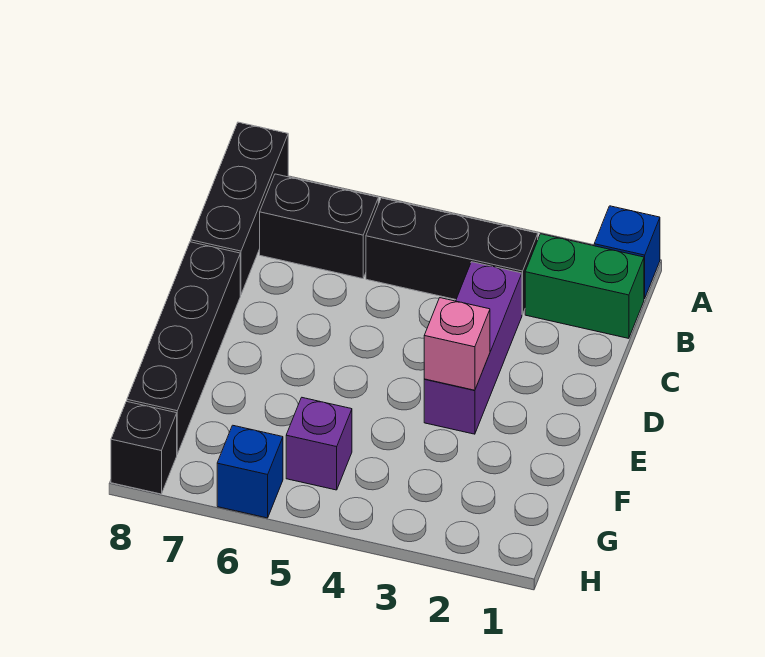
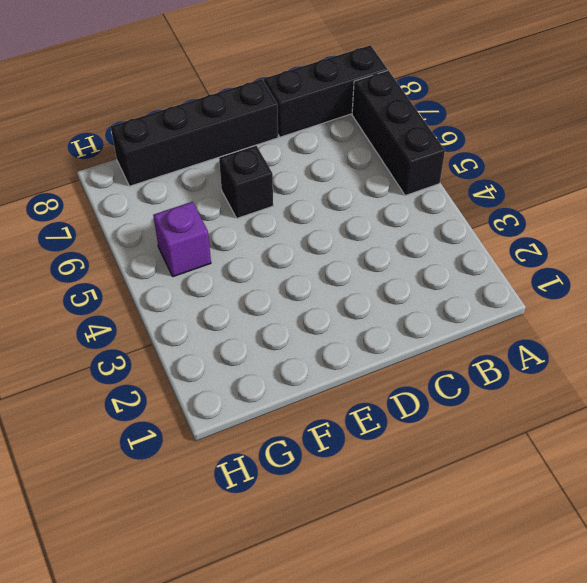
black 1x3 brick [352,70,445,196] -> black 1x3 brick moved to [366,198,538,315]
black 1x1 brick [219,146,273,218] -> black 1x1 brick moved to [111,401,177,494]
none -> blue 1x1 brick [594,206,660,299]
none -> green 1x2 brick [525,234,644,338]

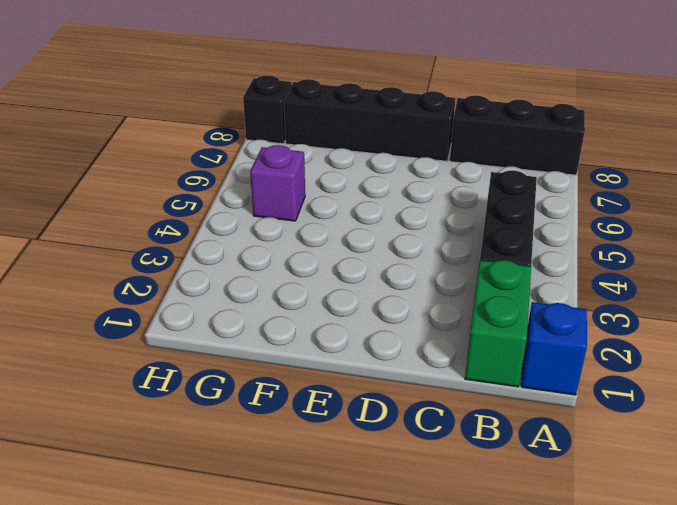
none -> black 1x2 brick [260,174,378,279]
none -> purple 1x3 brick [424,262,522,434]

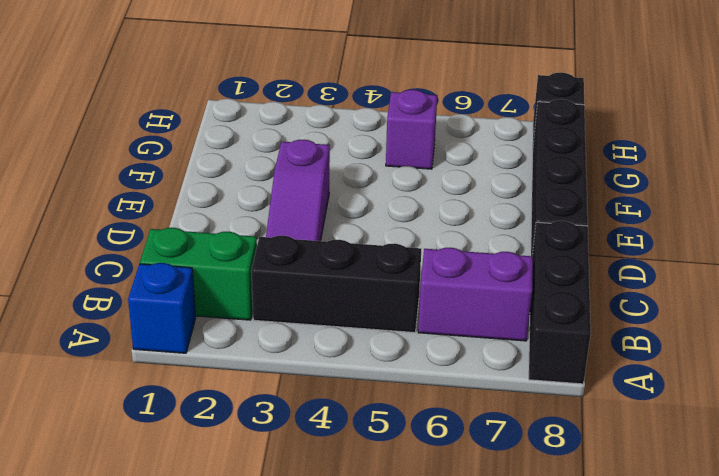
purple 1x2 brick [418,248,533,341] -> black 1x2 brick [260,174,378,279]
purple 1x3 slope [266,140,330,241] -> purple 1x3 brick [424,262,522,434]
none -> blue 1x1 brick [217,425,283,518]
none -> pink 1x1 brick [424,298,490,390]

